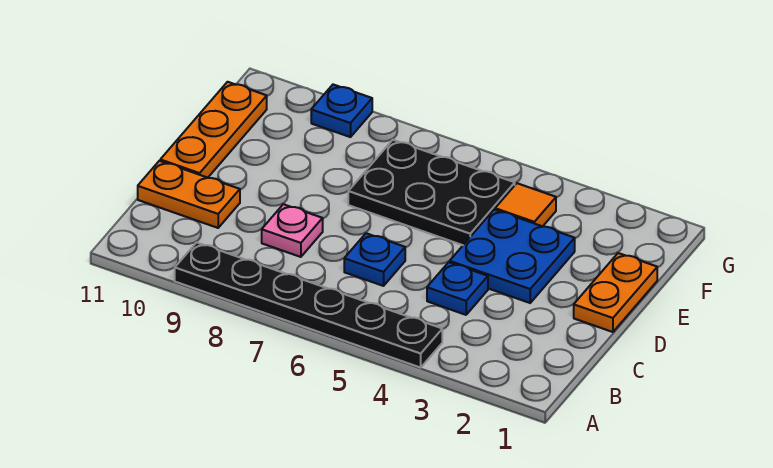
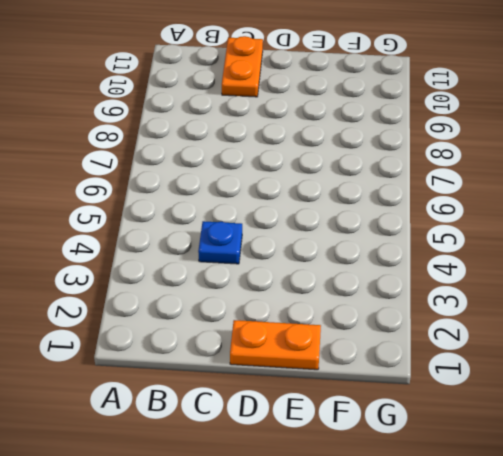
none -> black 1x6 plate [175,242,442,368]
none -> blue 1x1 plate [344,233,405,286]

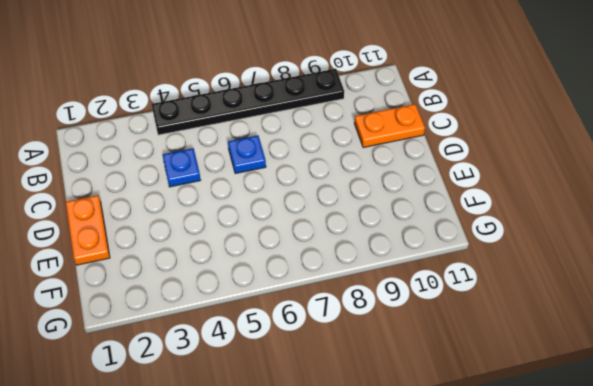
none -> pink 1x1 plate [262,204,323,257]
none -> blue 2x2 plate [450,210,575,303]

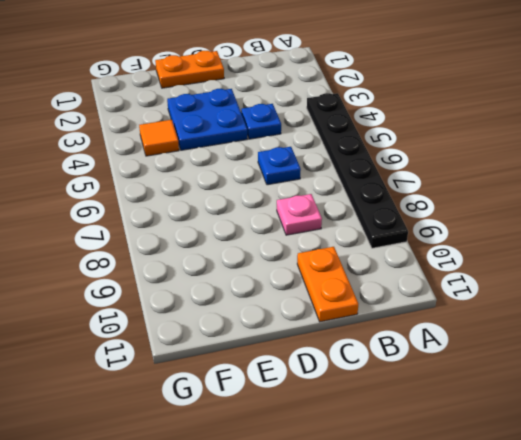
none -> orange 1x3 plate [160,82,267,178]
none -> black 2x3 plate [348,140,515,245]

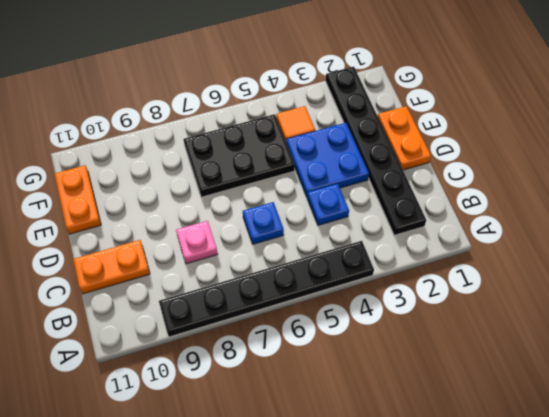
black 1x6 plate [326,67,426,235] -> none
orange 1x2 plate [54,165,101,234] -> orange 1x3 plate [160,82,267,178]
none -> blue 1x1 plate [311,85,372,137]

